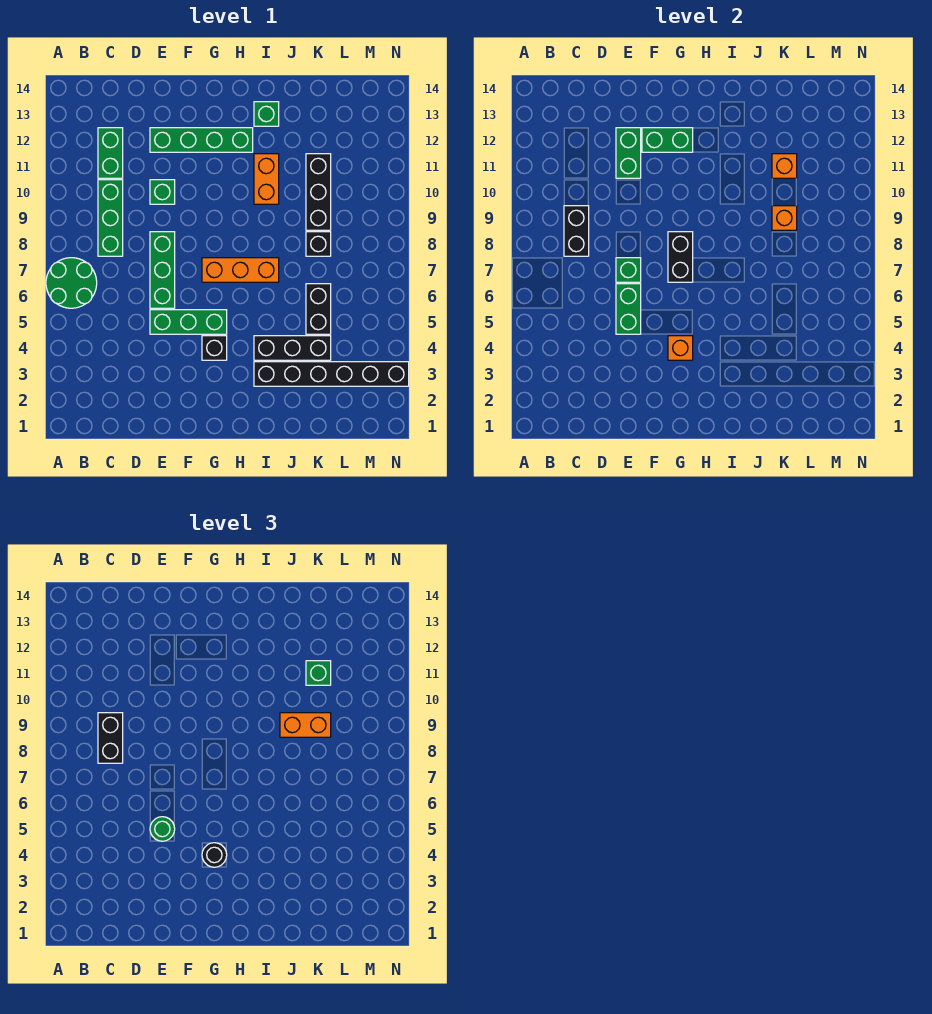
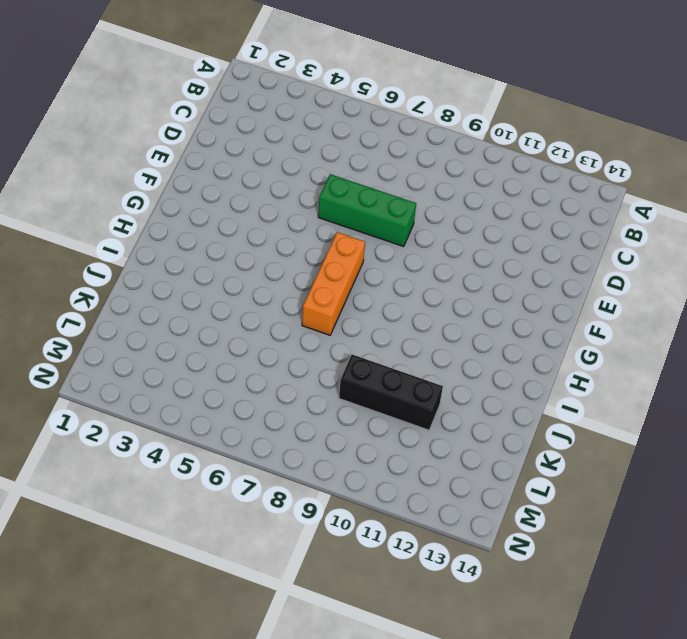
none -> green 2x2 round brick [46,258,97,308]
none -> green 1x3 brick [98,180,123,256]
none -> green 1x2 brick [98,128,123,178]
none -> green 1x3 brick [150,310,227,334]

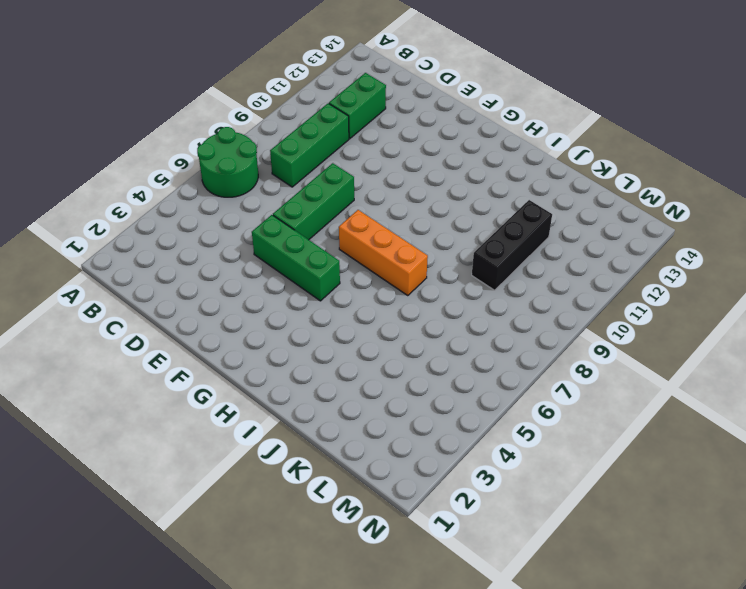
none -> green 1x1 brick [150,180,175,204]
none -> green 1x4 brick [150,128,253,152]
none -> black 1x1 brick [202,336,227,360]
none -> black 1x6 brick [254,362,409,386]

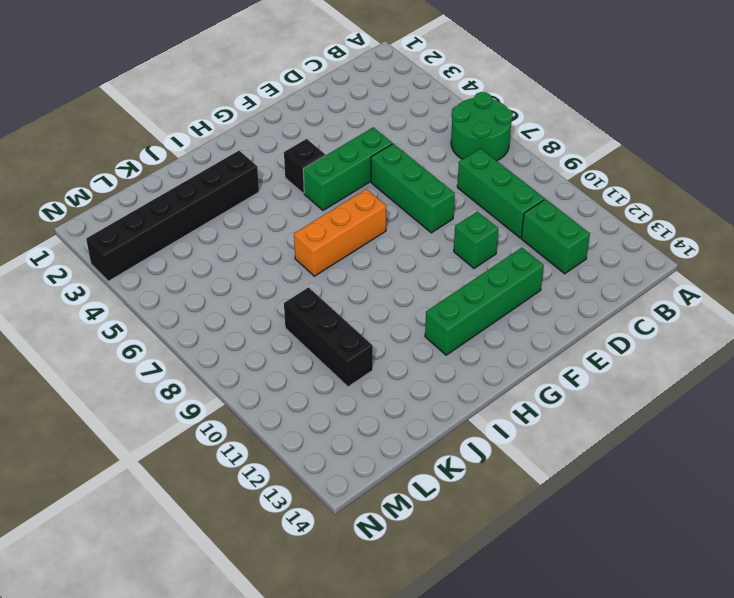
none -> black 1x3 brick [254,336,331,360]
none -> orange 1x2 brick [254,154,279,204]
none -> green 1x1 brick [254,102,279,126]
none -> black 1x2 brick [306,284,331,334]

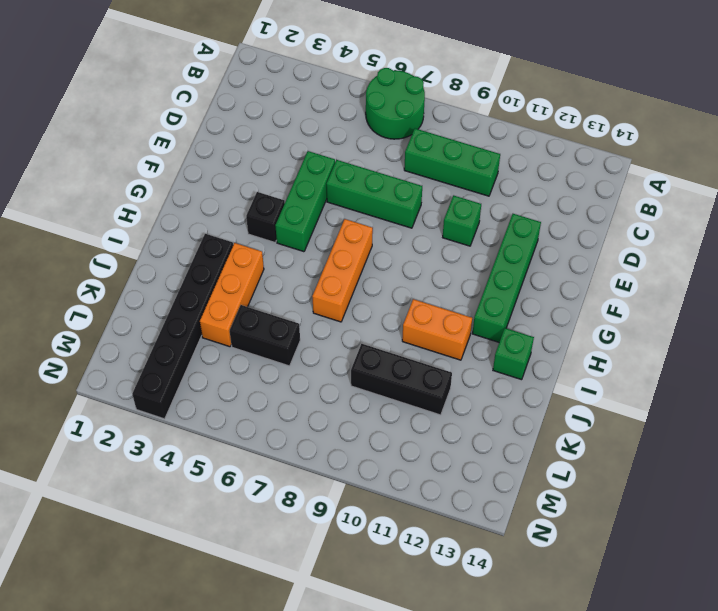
orange 1x3 brick [200,243,264,347] -> black 1x3 brick [254,336,331,360]
none -> green 1x2 brick [98,128,123,178]
none -> black 1x1 brick [306,232,331,256]
none -> black 1x2 brick [564,206,589,256]
none -> green 1x2 brick [616,284,641,334]

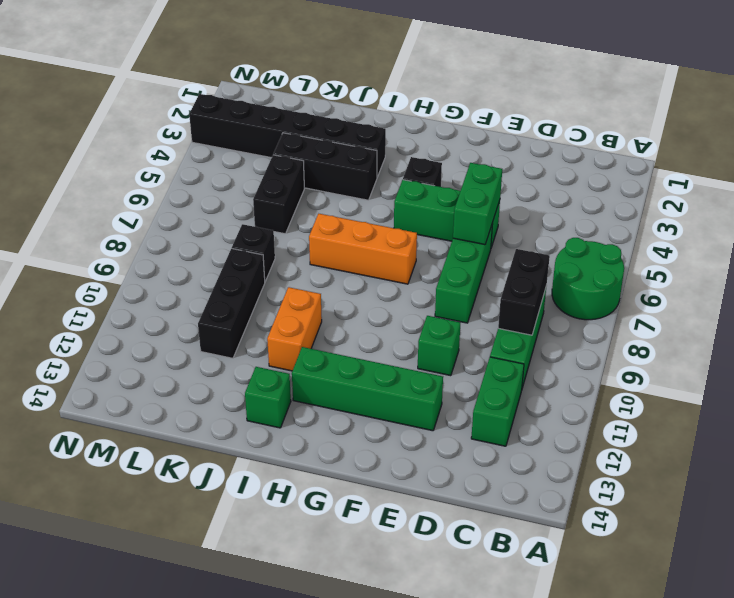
none -> green 1x1 brick [616,258,641,282]
none -> green 1x2 brick [616,128,641,178]
none -> green 1x2 brick [642,128,693,152]
none -> orange 1x1 brick [668,336,693,360]

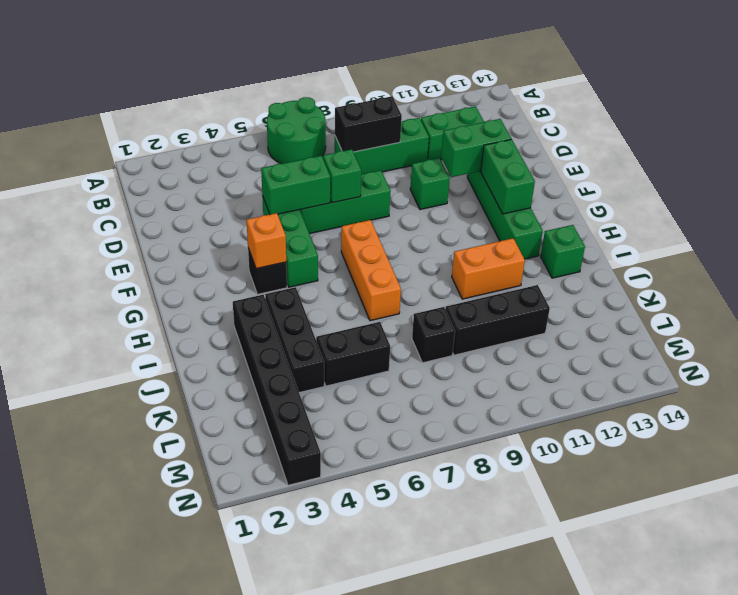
none -> black 1x2 brick [668,232,693,282]
none -> orange 1x1 brick [772,206,797,230]
none -> orange 1x1 brick [772,154,797,178]
none -> black 1x2 brick [98,713,123,763]

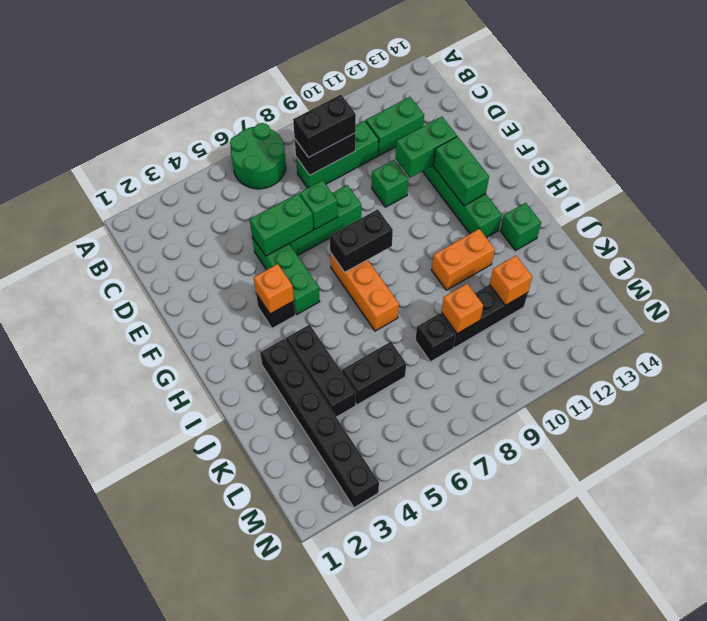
none -> green 1x1 round brick [150,817,175,841]
none -> black 1x1 round brick [202,843,227,867]
none -> orange 1x2 brick [280,713,331,737]
none -> green 1x1 brick [306,661,331,685]

